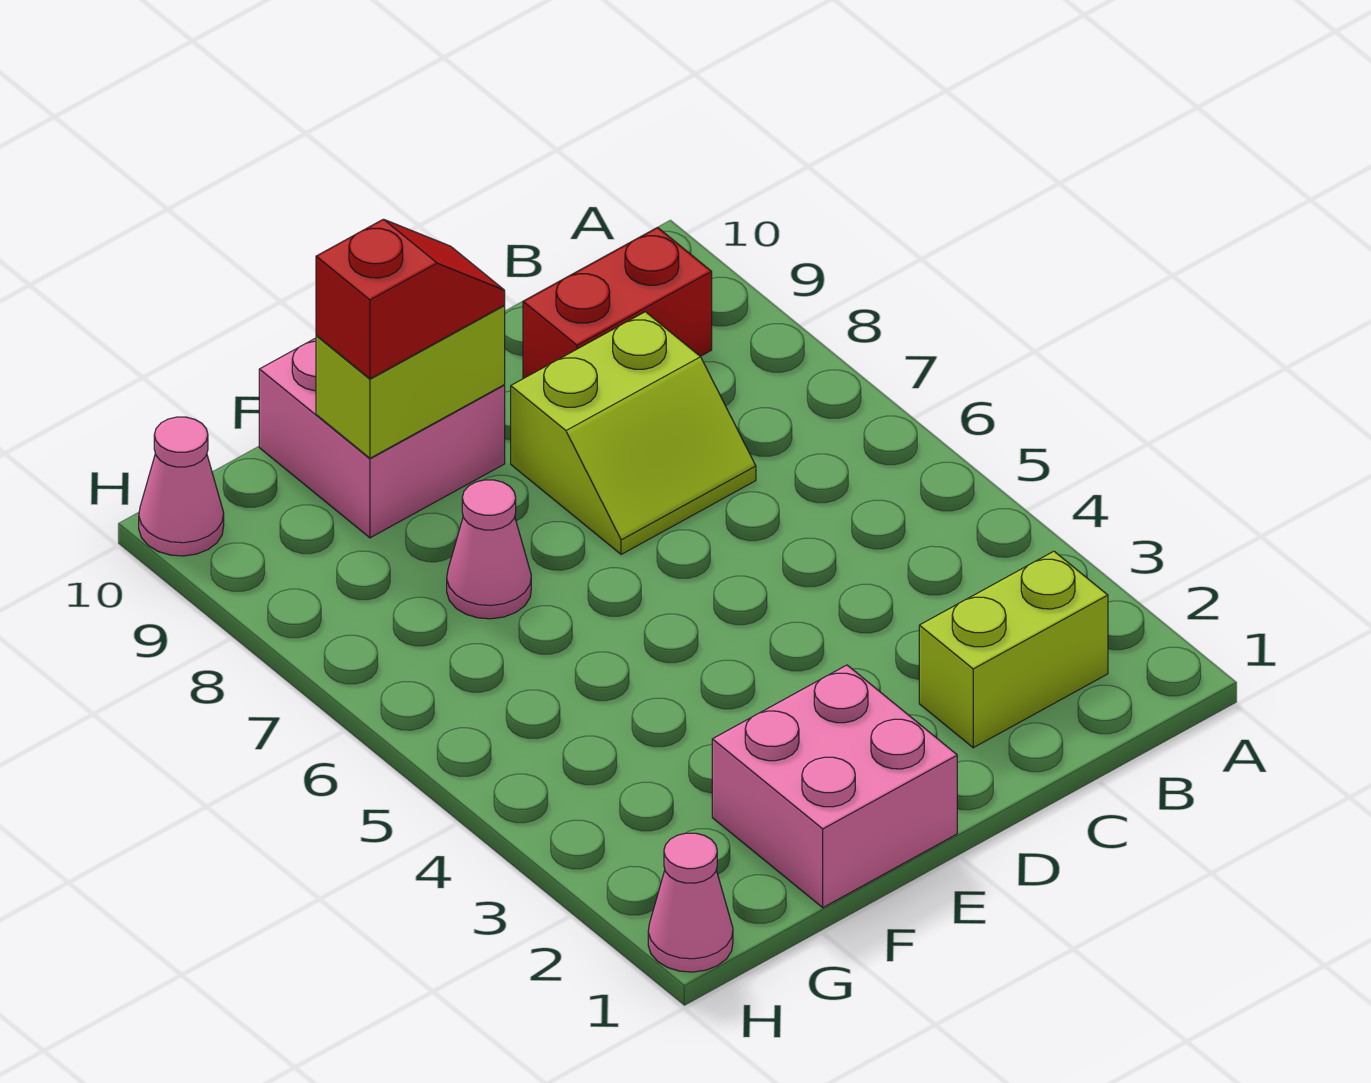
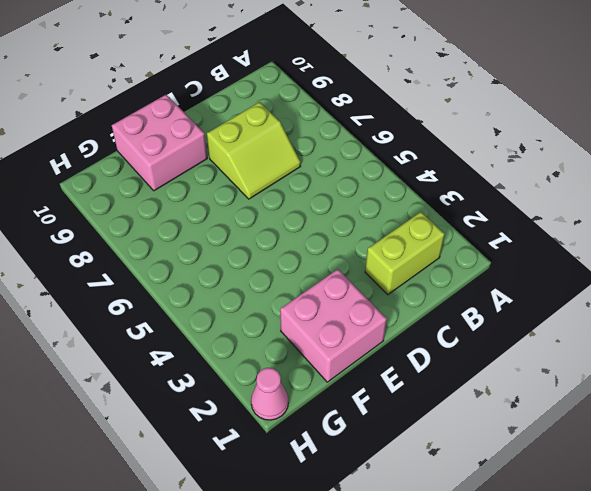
none -> red 1x2 brick [523,228,712,379]
none -> pink 1x1 cone [447,480,531,619]

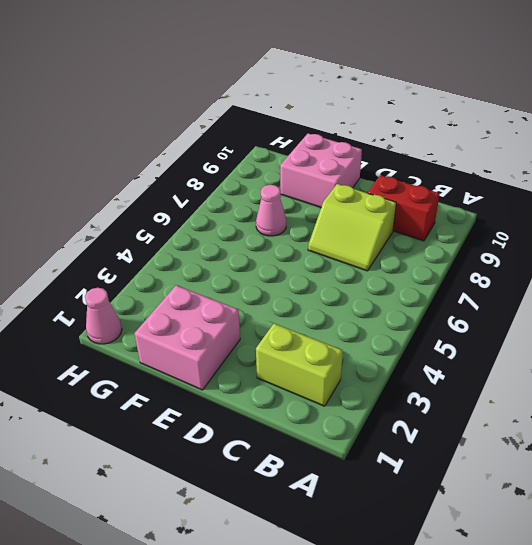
none -> pink 1x1 cone [139,417,224,556]
none -> lime 1x2 brick [316,306,505,458]

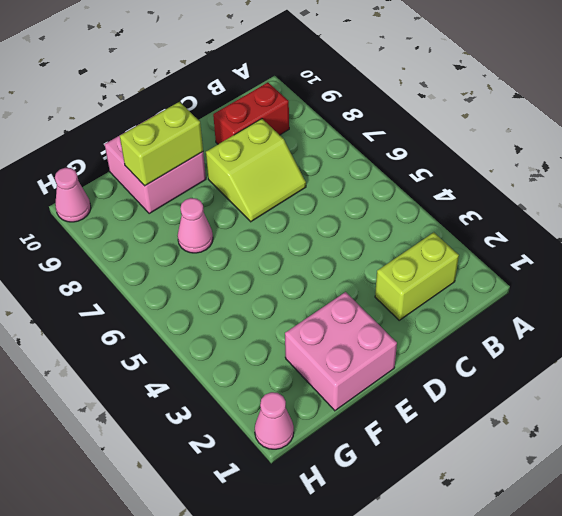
none -> red 1x2 slope [316,219,505,379]

